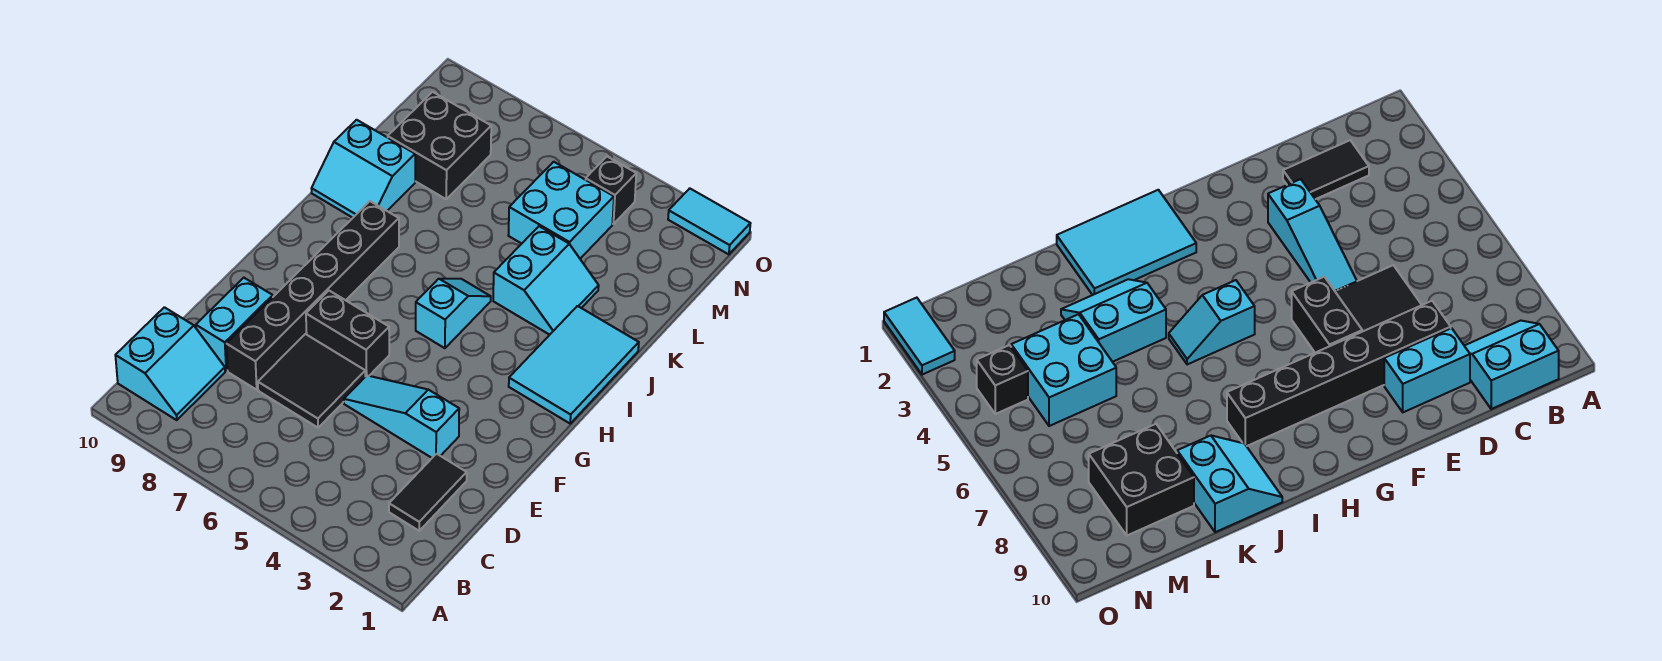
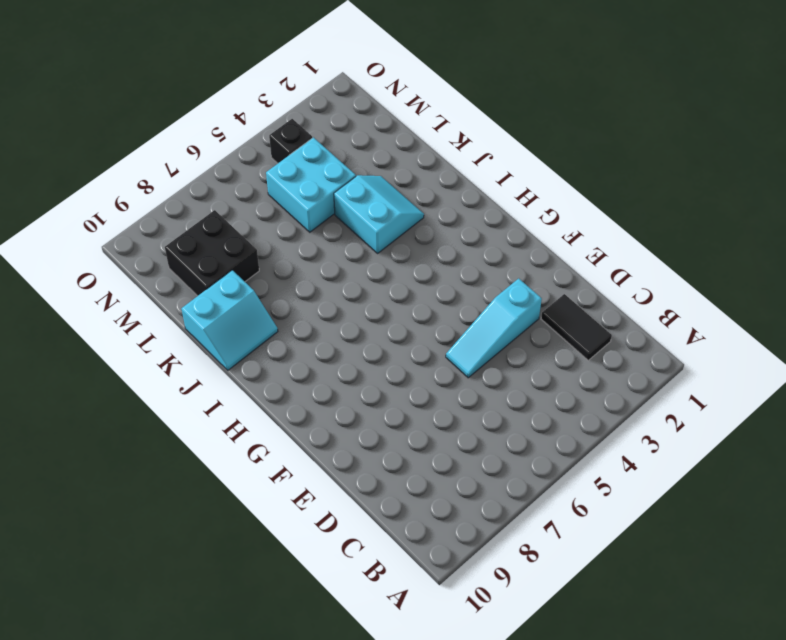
none -> cyan 2x2 slope [115,307,225,420]
none -> black 2x2 tile [258,334,365,428]
none -> black 1x6 brick [226,201,399,390]

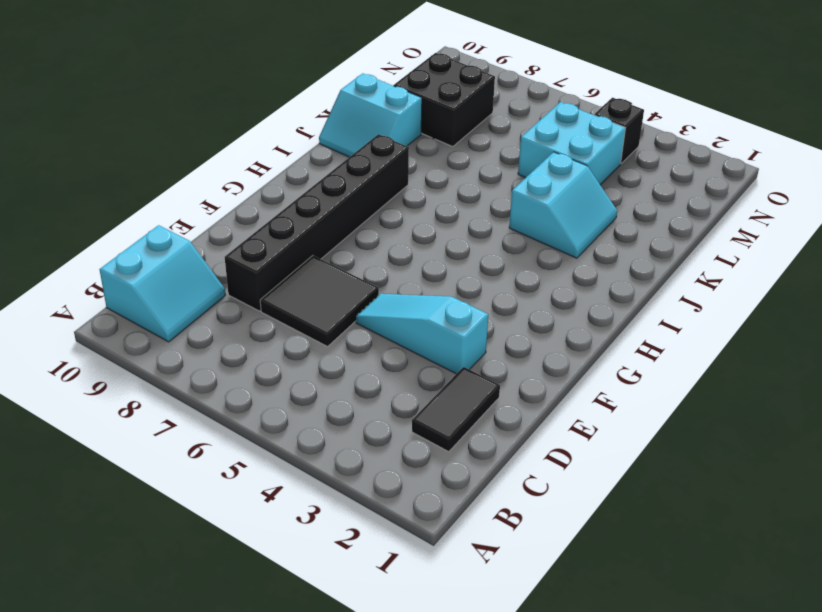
none -> cyan 1x2 brick [196,278,273,371]
none -> black 1x2 brick [306,291,389,377]
none -> cyan 2x3 tile [509,306,639,423]

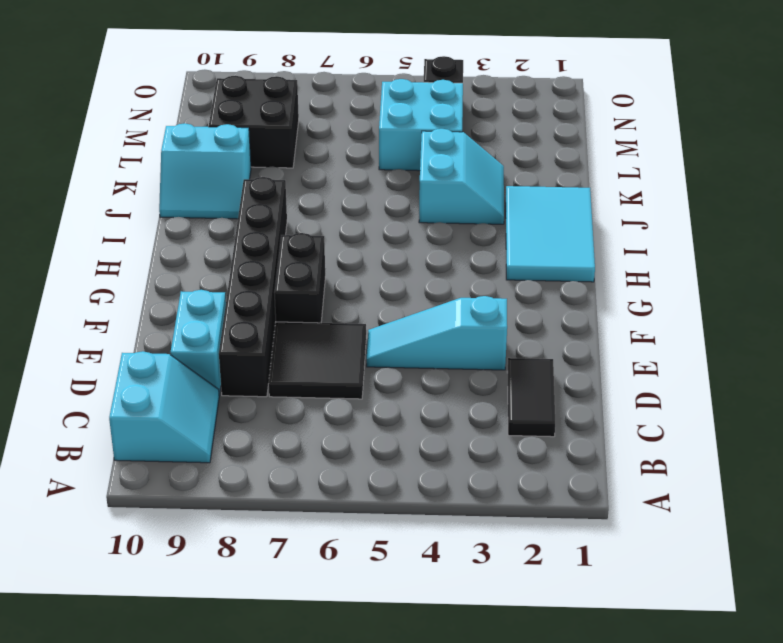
black 1x2 brick [274,233,325,323] -> black 1x2 brick turned to [306,291,389,377]
none -> cyan 1x2 slope [416,279,491,348]
none -> cyan 1x2 tile [668,188,751,254]

